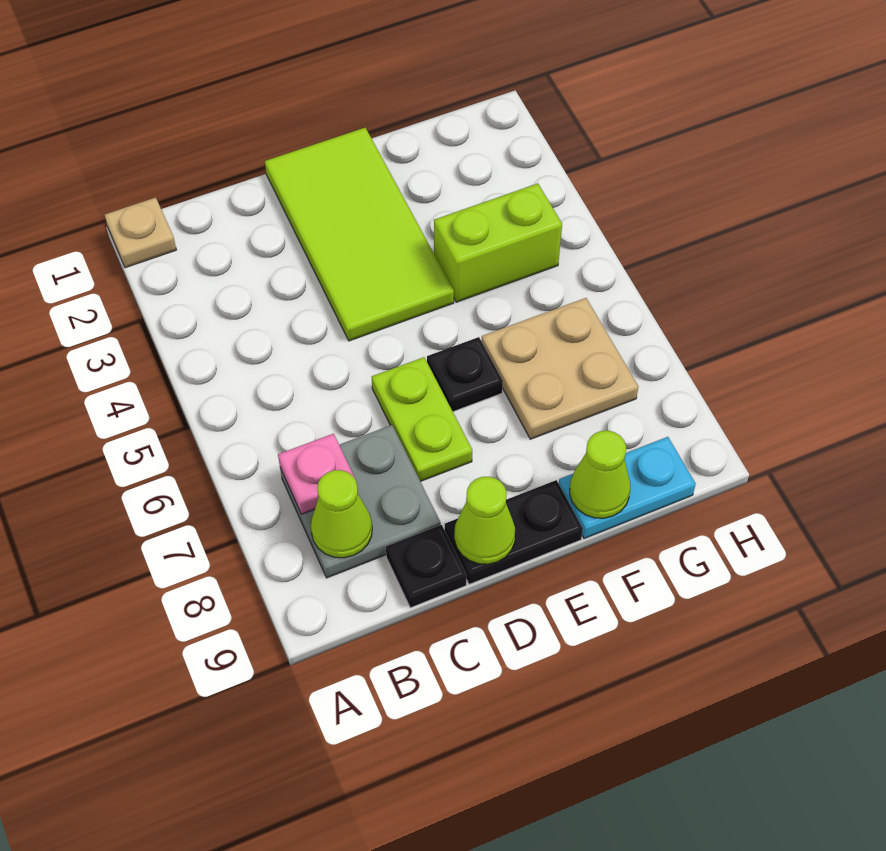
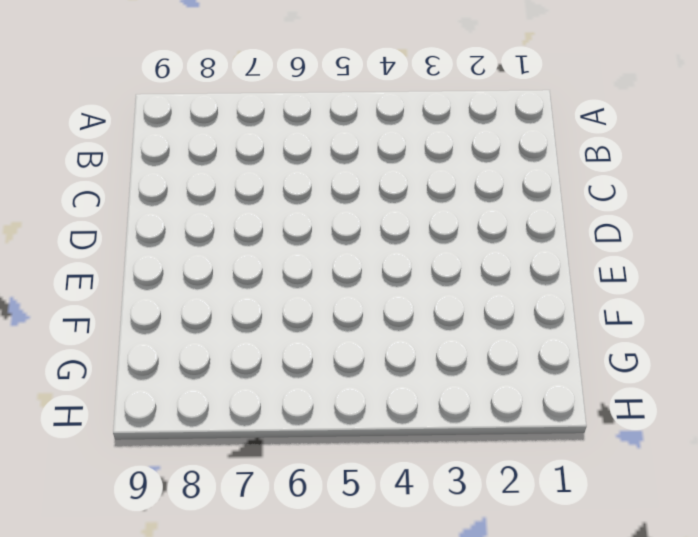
none -> tan 1x1 plate [105,197,176,268]
none -> grey 2x2 plate [280,425,441,578]
none -> black 1x1 plate [386,525,466,608]

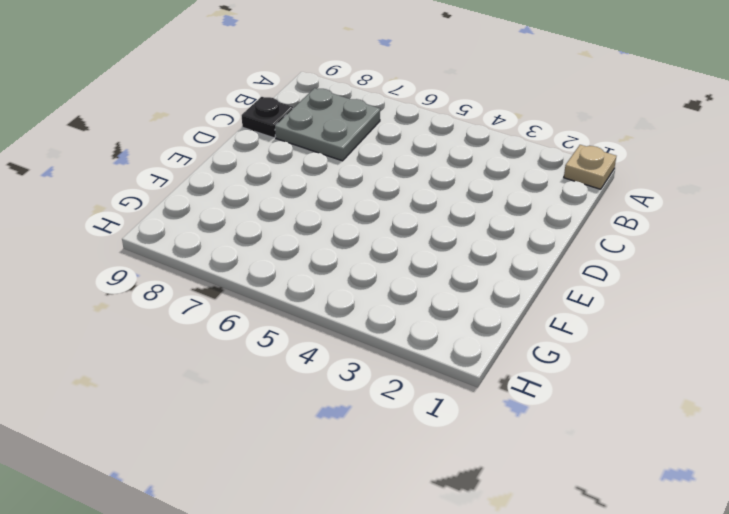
none -> lime 2x4 tile [265,128,454,341]
none -> lime 1x2 plate [372,357,472,481]
none -> black 1x2 plate [445,480,583,584]

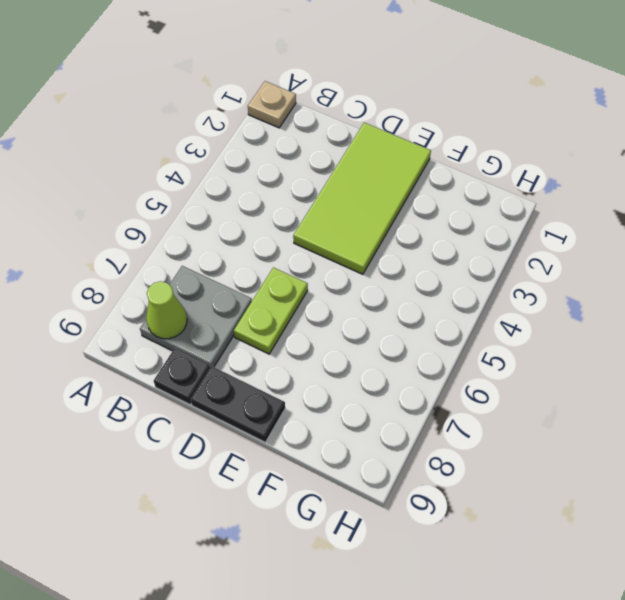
none -> black 1x1 plate [427,337,503,412]
none -> lime 1x2 brick [434,184,562,302]
none -> tan 2x2 plate [482,298,638,439]

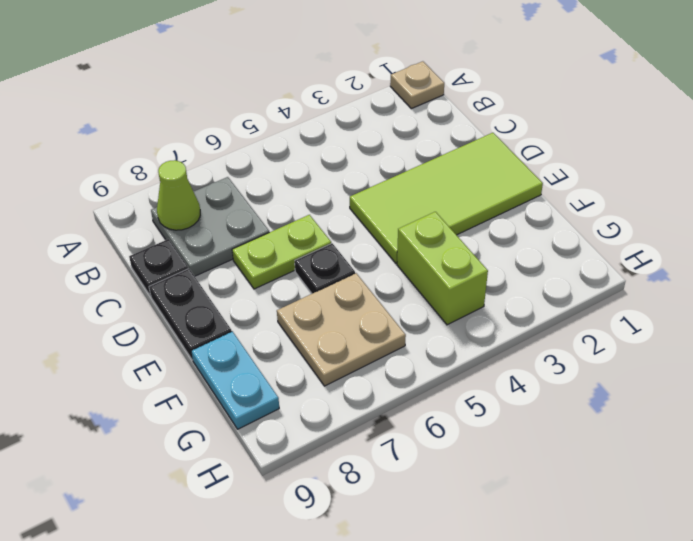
none -> pink 1x1 plate [278,434,355,514]
none -> lime 1x1 cone [454,477,515,564]
none -> lime 1x1 cone [570,431,630,518]

